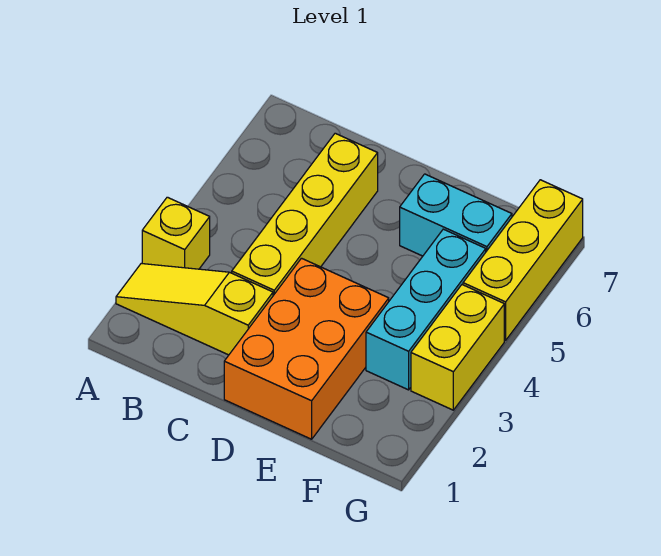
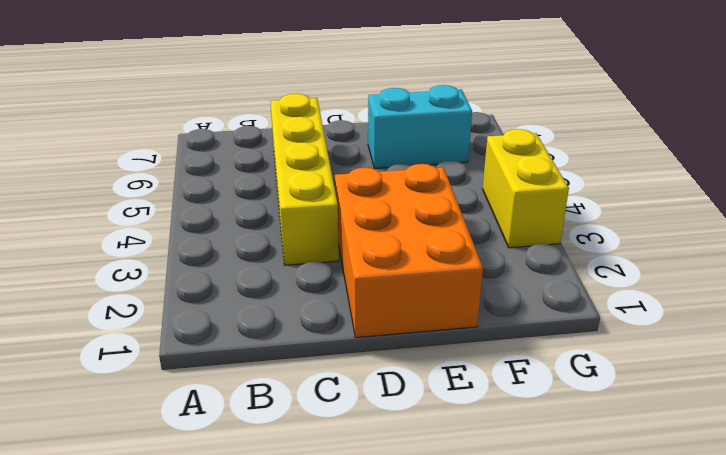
none -> yellow 1x3 slope [116,264,273,355]
none -> yellow 1x1 brick [142,197,210,269]

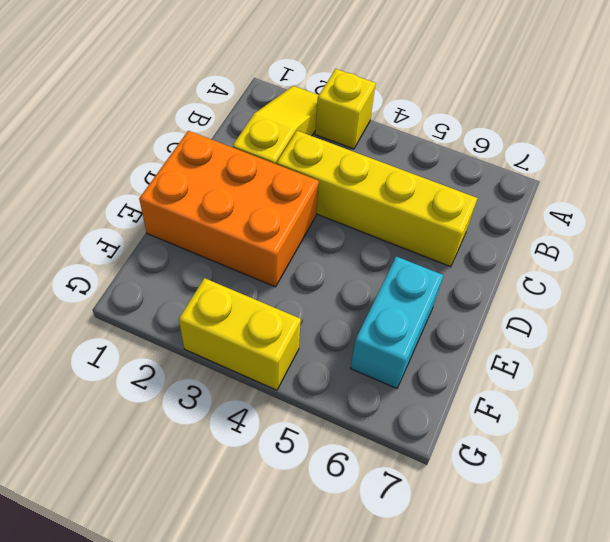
none -> cyan 1x3 brick [366,229,486,390]
none -> yellow 1x3 brick [463,180,583,340]

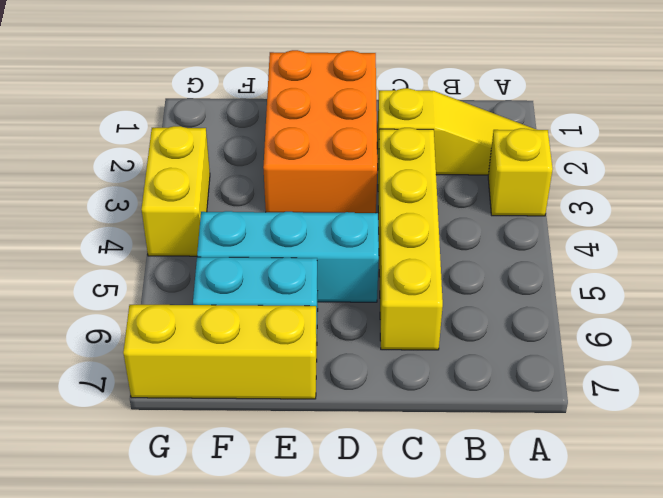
cyan 1x3 brick [197,211,379,302] -> cyan 1x3 brick turned to [366,229,486,390]
yellow 1x3 brick [123,305,317,399] -> yellow 1x3 brick turned to [463,180,583,340]

